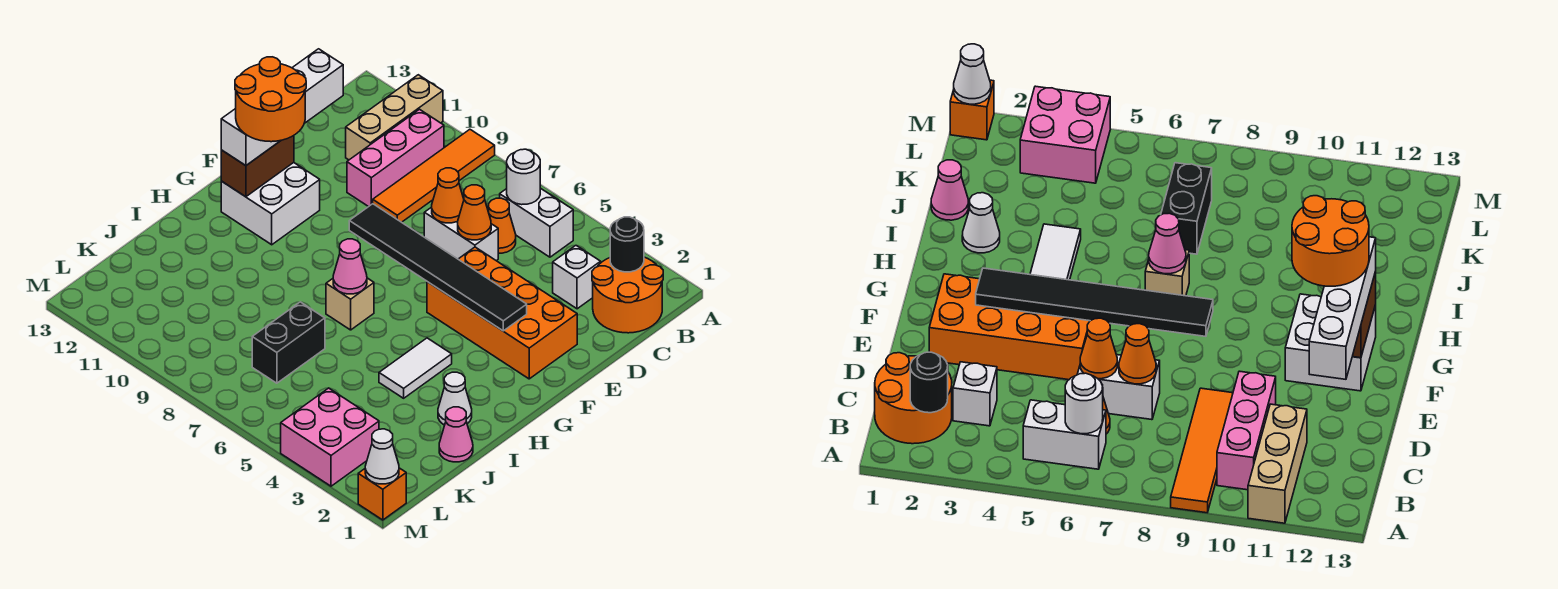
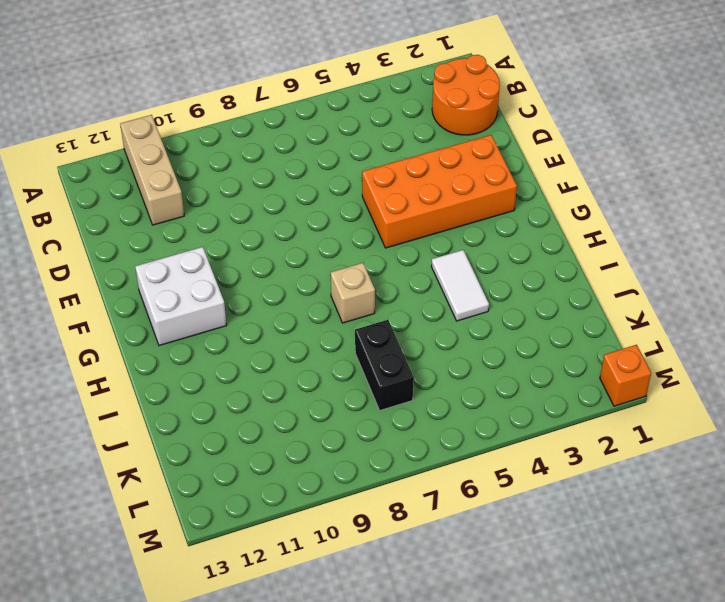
none -> orange 1x4 tile [373,129,495,222]
none -> white 1x2 brick [500,188,573,257]
none -> pink 1x3 brick [347,109,444,207]

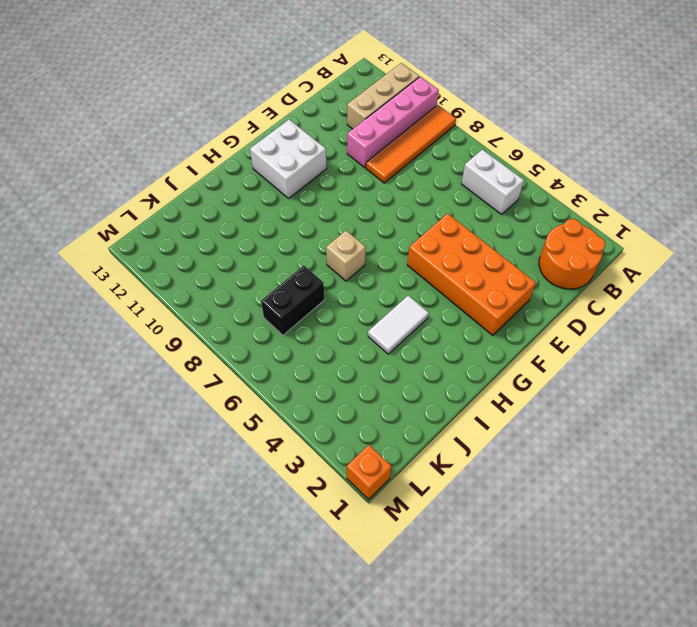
pink 1x4 brick [347,77,439,168] -> pink 1x3 brick [347,109,444,207]
none -> white 1x1 brick [553,246,601,309]
none -> orange 1x1 cone [489,198,516,253]
none -> white 1x2 brick [424,207,498,261]

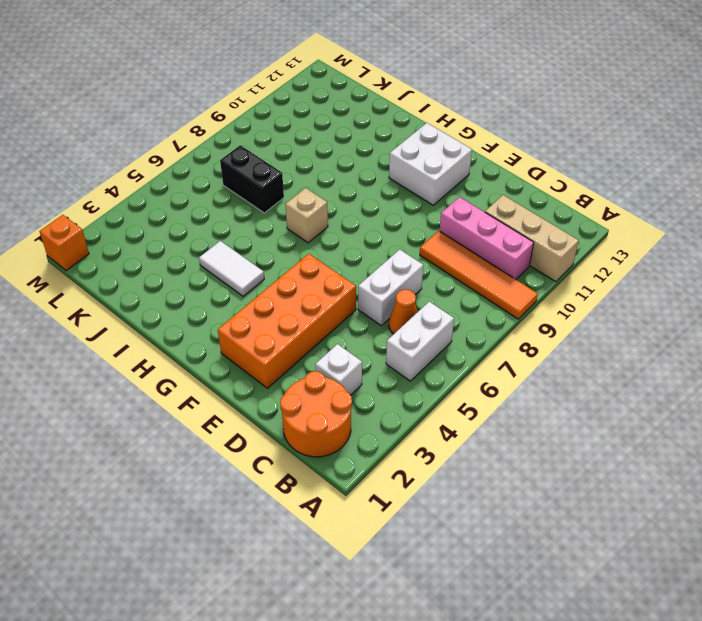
none -> white 1x1 cone [438,372,472,425]
none -> pink 1x1 cone [439,407,473,462]
none -> pink 2x2 brick [281,388,379,486]

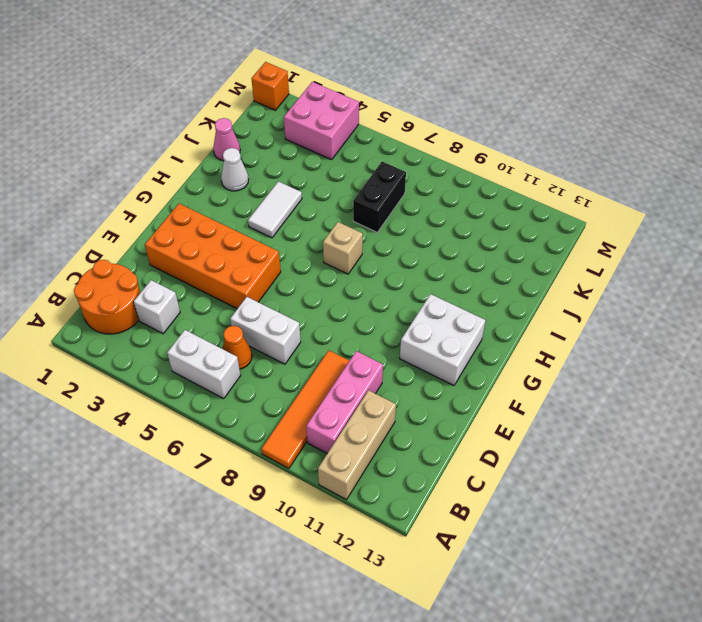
none -> black 1x1 round brick [610,217,644,272]
none -> white 1x1 round brick [507,149,540,205]
none -> orange 1x1 cone [458,185,491,240]

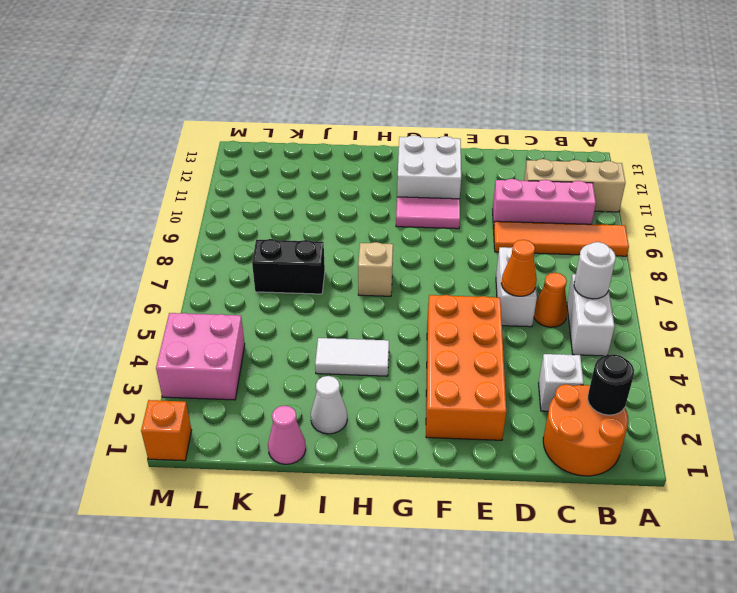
pink 1x2 tile [396,197,460,229] -> none
none -> orange 1x1 cone [432,168,464,223]
none -> black 1x6 tile [349,204,527,331]
none -> brown 1x2 brick [221,136,294,197]

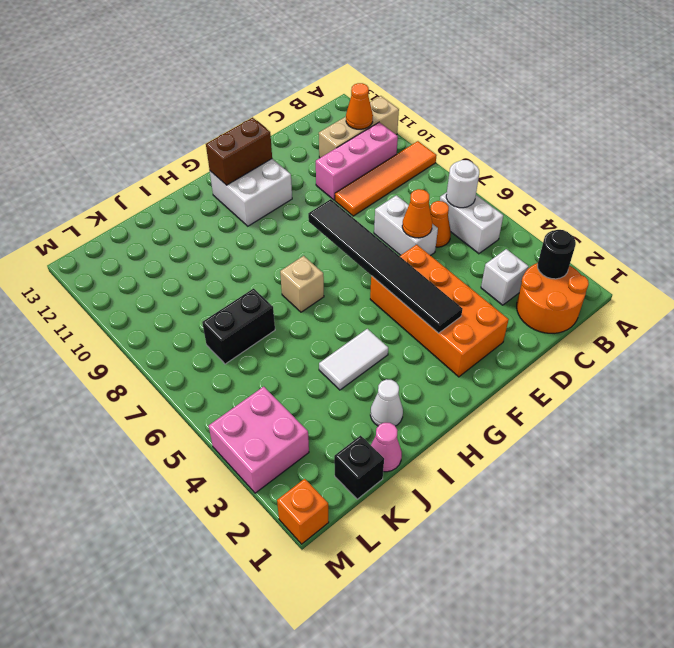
orange 1x1 cone [346,83,373,129] -> orange 1x1 cone moved to [432,168,464,223]
black 1x1 brick [334,436,384,499] -> none
none -> pink 1x1 cone [333,239,367,294]
none -> white 1x1 cone [365,429,399,484]
none -> white 1x4 brick [221,49,343,166]

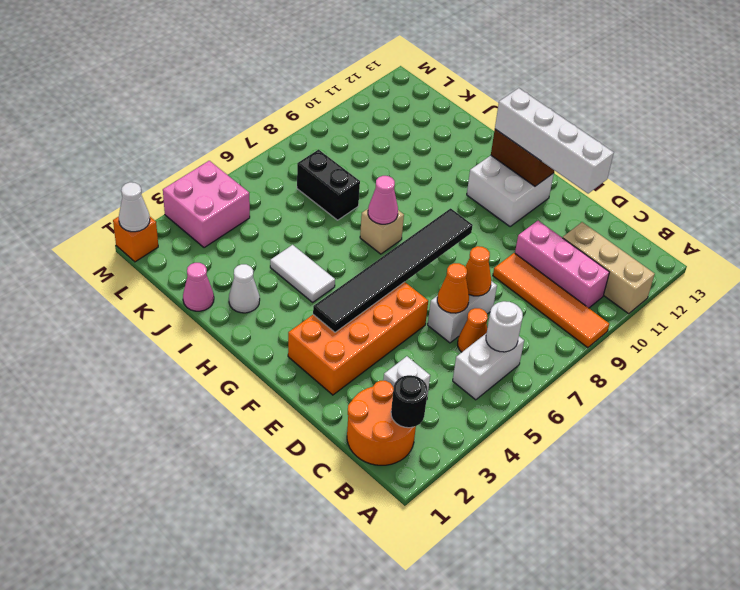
none -> orange 2x2 round brick [235,57,306,142]

